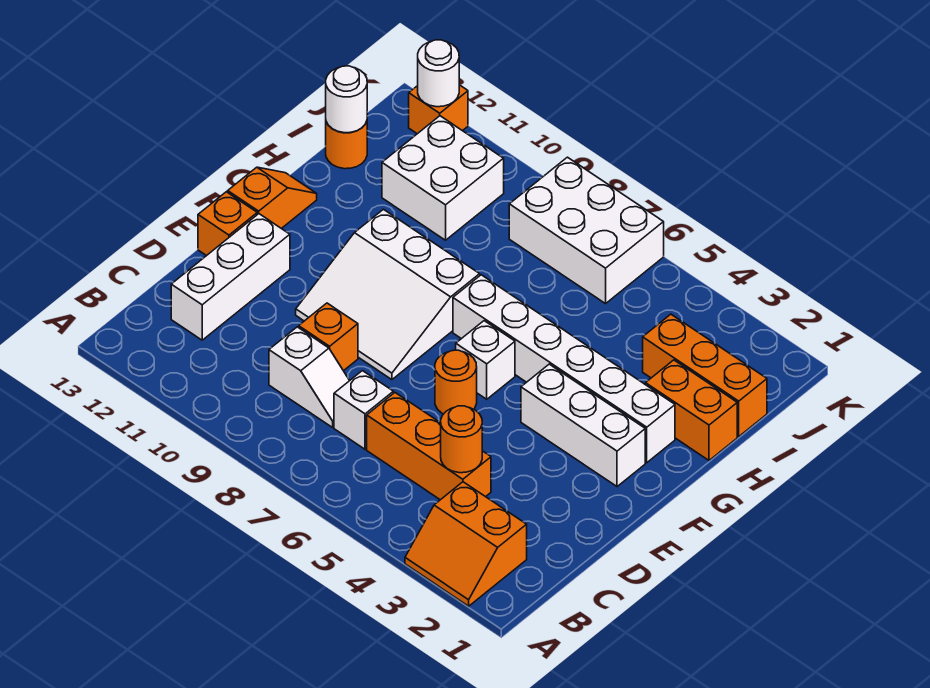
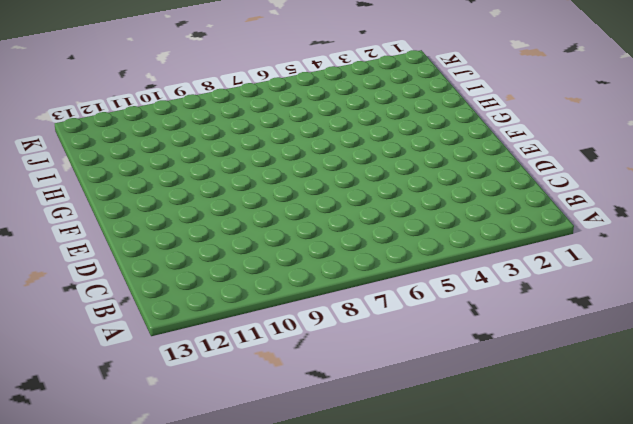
none -> orange 2x2 slope [405,482,527,606]
none -> orange 1x3 brick [367,393,491,500]
none -> white 1x1 brick [334,371,393,449]

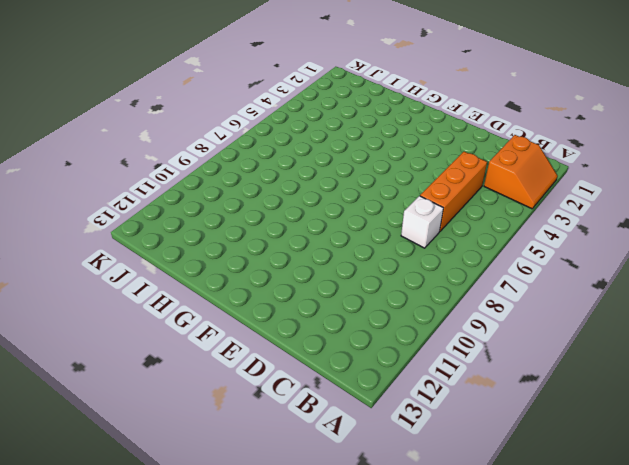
none -> white 1x2 slope [269,327,350,427]
none -> white 1x3 brick [171,214,290,340]
none -> orange 1x1 brick [299,303,358,371]

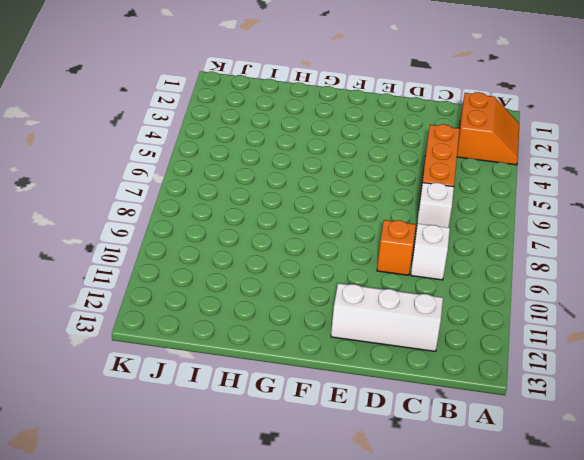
none -> orange 1x1 round brick [435,350,477,414]
none -> white 3x3 slope [296,209,480,380]
none -> orange 1x1 brick [198,192,257,256]

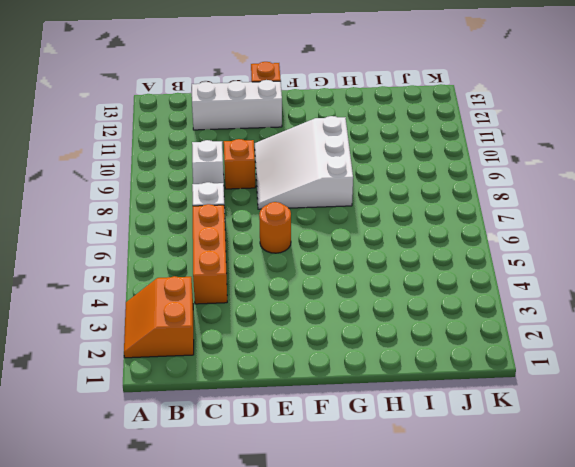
none -> white 1x3 brick [521,364,645,487]
none -> white 1x1 brick [456,321,515,399]
none -> orange 1x2 slope [228,167,317,229]

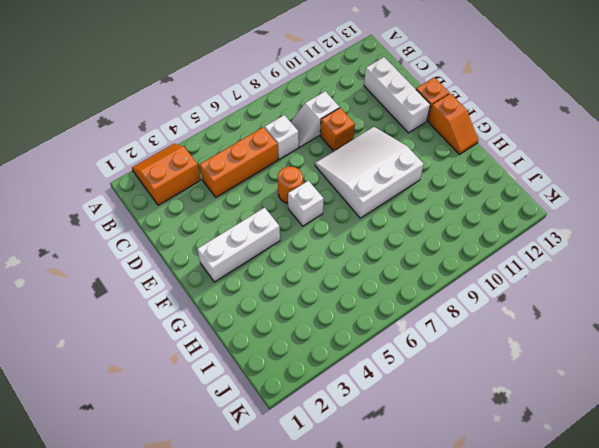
none -> white 1x6 brick [453,275,675,463]
none -> orange 1x2 brick [646,360,737,460]
none -> orange 1x3 brick [643,314,767,436]

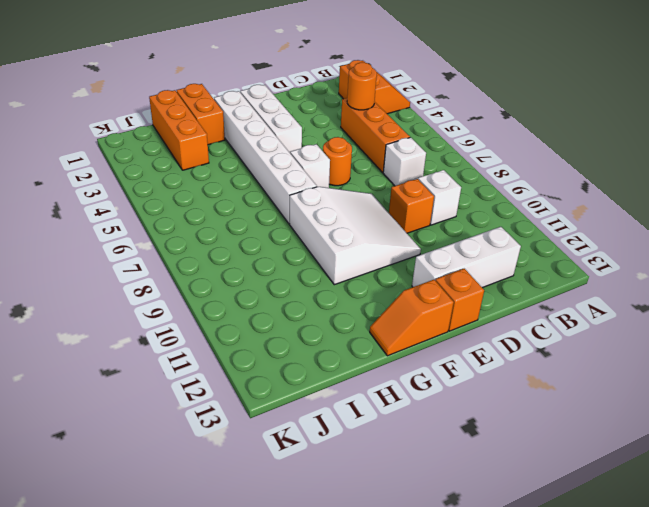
none -> white 2x2 brick [382,116,504,240]
none -> orange 1x1 round brick [326,121,367,169]
none -> white 2x3 brick [509,157,664,304]

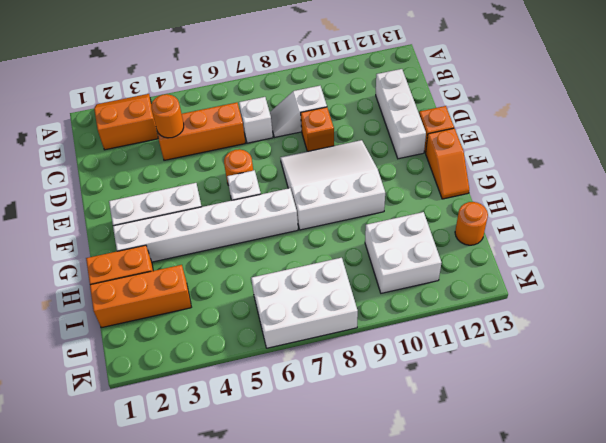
none -> orange 1x1 brick [409,85,468,134]
none -> white 1x1 round brick [326,66,367,133]
none -> white 1x1 round brick [418,40,459,107]

